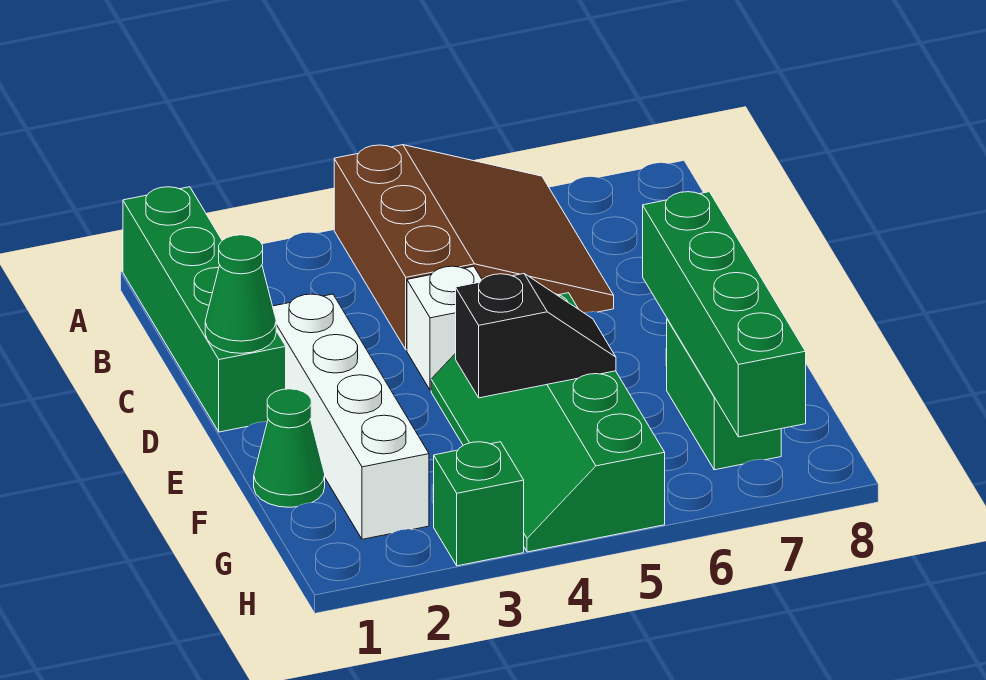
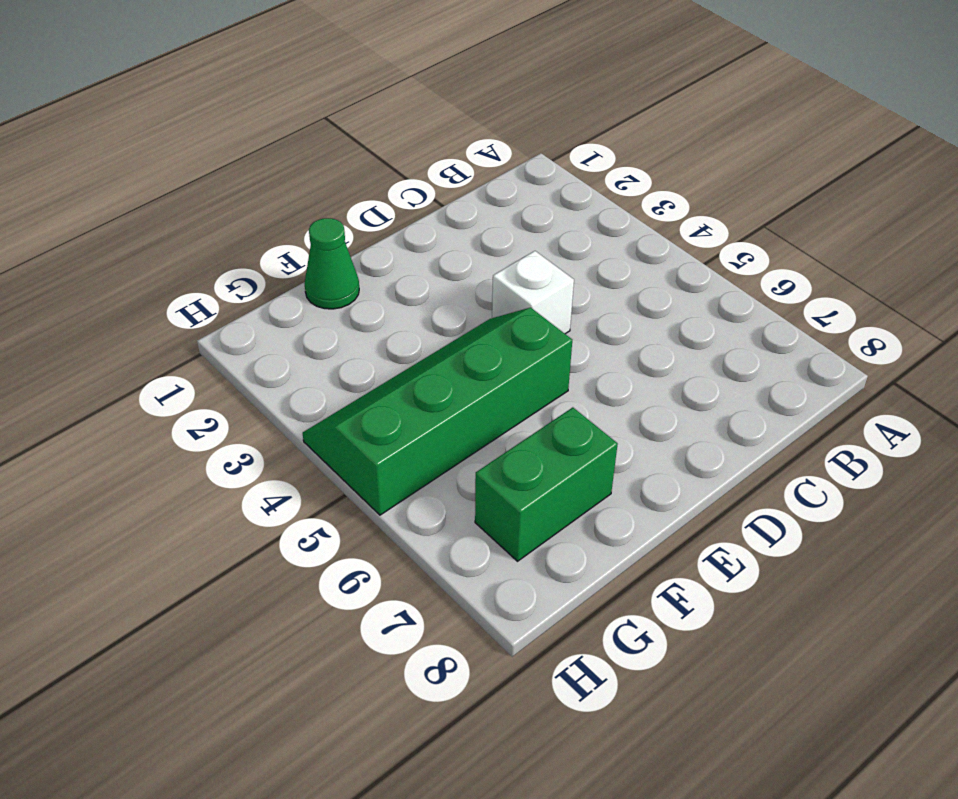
none -> green 1x4 brick [123,187,286,432]
none -> brown 3x3 slope [334,145,614,350]

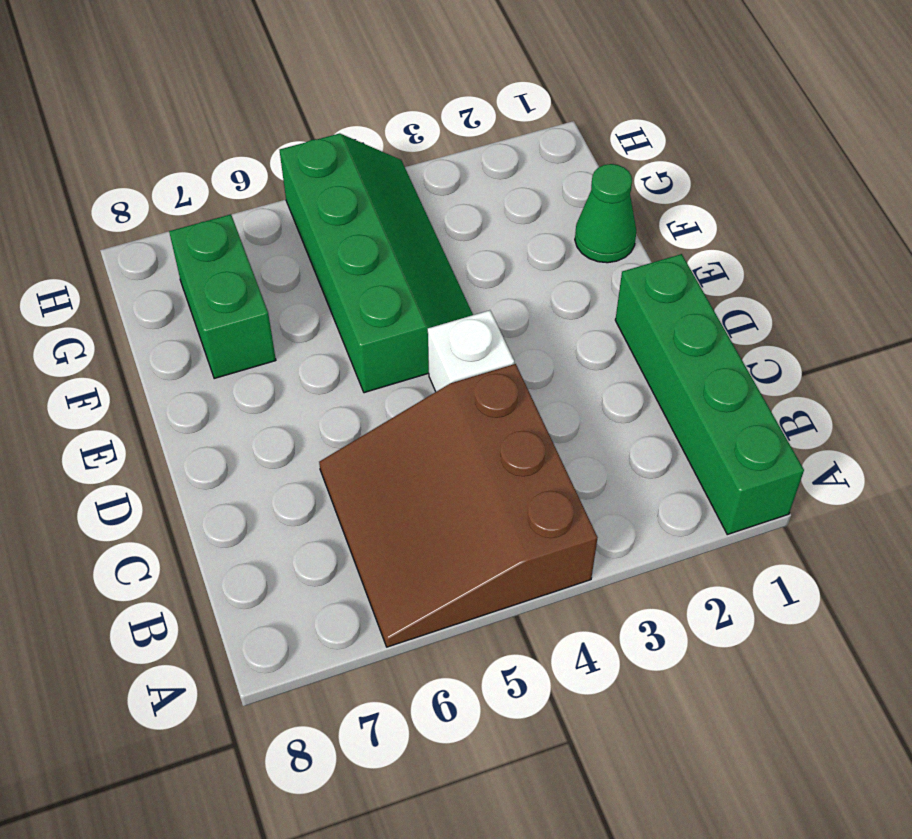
none -> white 1x4 brick [273,294,429,539]
none -> green 1x1 brick [434,442,524,566]

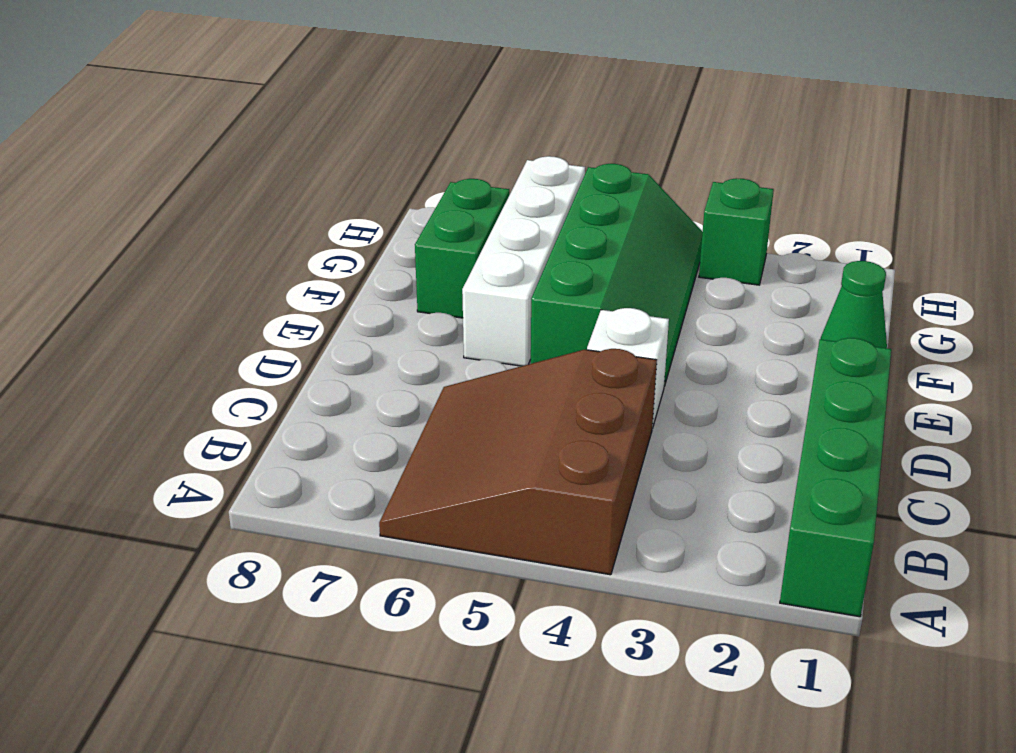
white 1x4 brick [462,156,585,366] -> white 1x4 brick moved to [273,294,429,539]
none -> green 1x1 cone [205,235,276,353]
none -> green 1x4 brick [643,192,806,437]

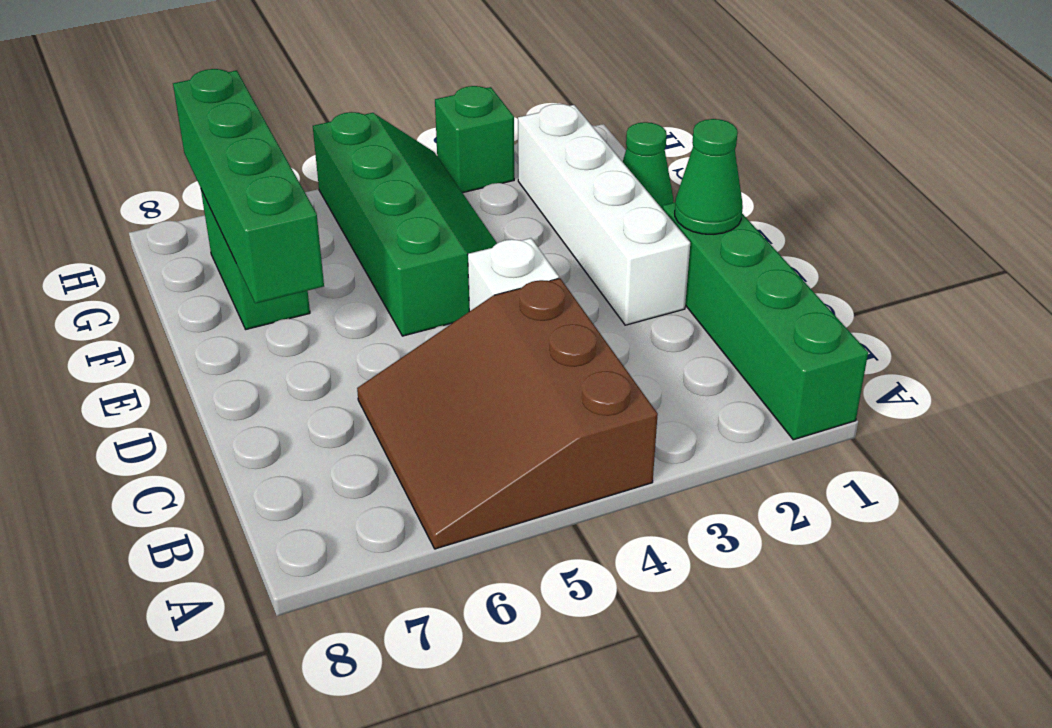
none -> black 1x2 slope [456,274,616,398]

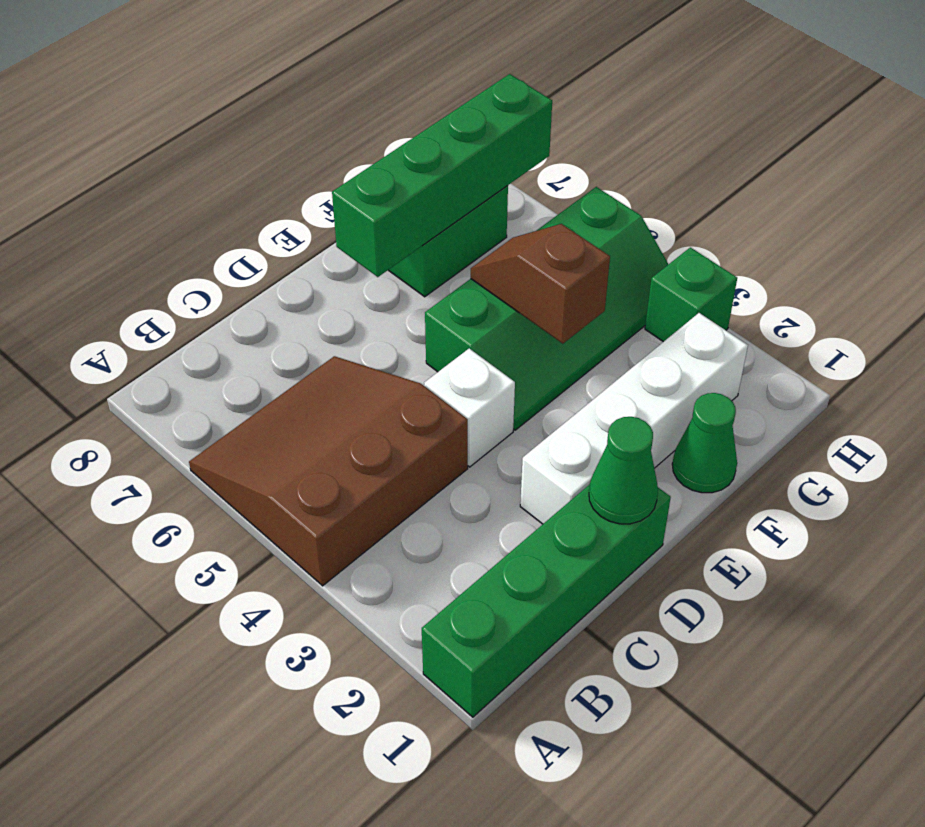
brown 1x2 slope [471,224,610,344] -> black 1x2 slope [456,274,616,398]

